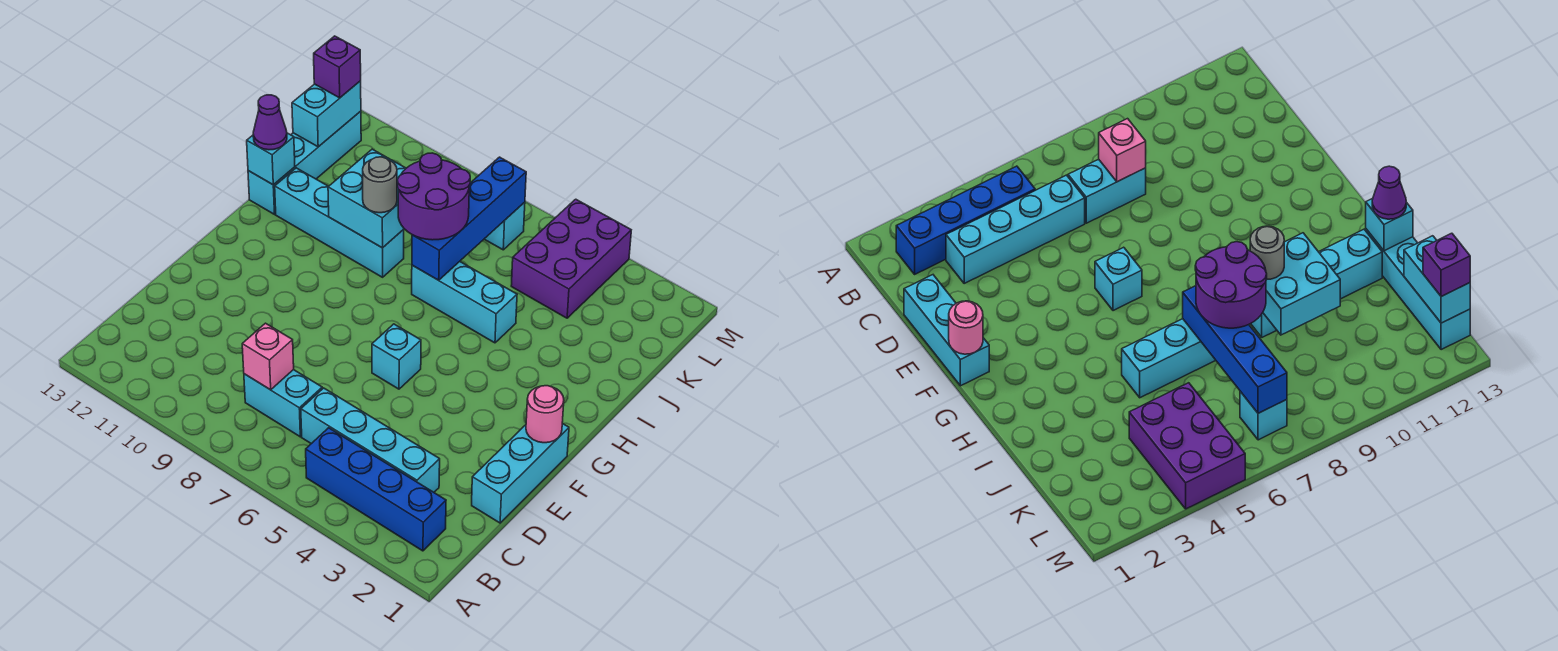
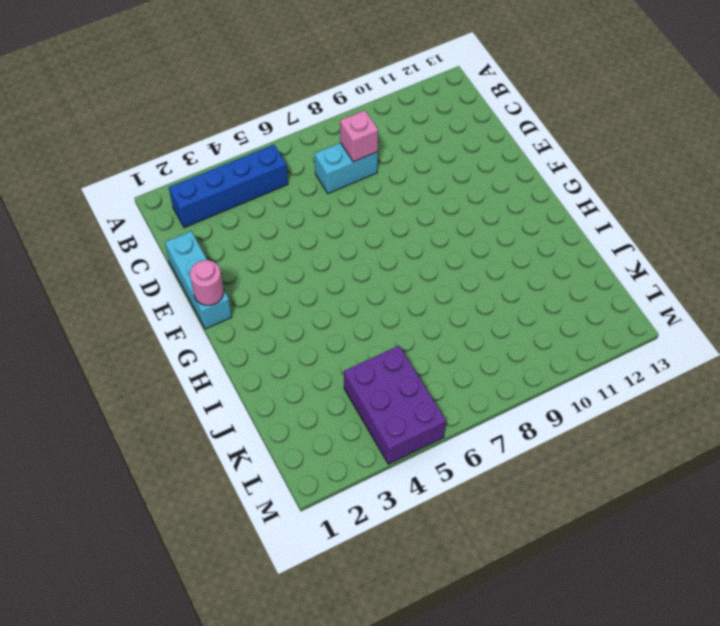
none -> cyan 1x4 brick [301,388,440,492]
none -> cyan 1x1 brick [372,324,421,389]
none -> cyan 1x3 brick [412,262,517,343]

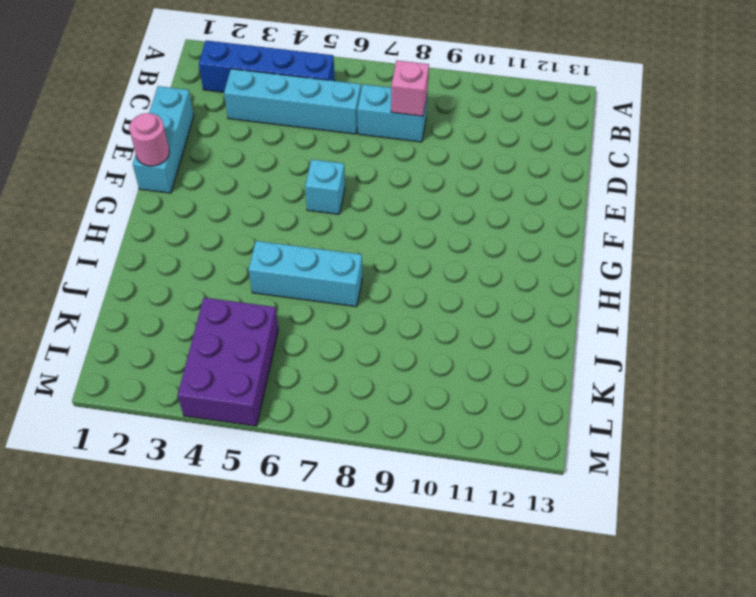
none -> cyan 1x4 brick [275,168,404,277]
none -> cyan 1x4 brick [248,111,361,214]
none -> cyan 1x1 brick [485,202,525,250]

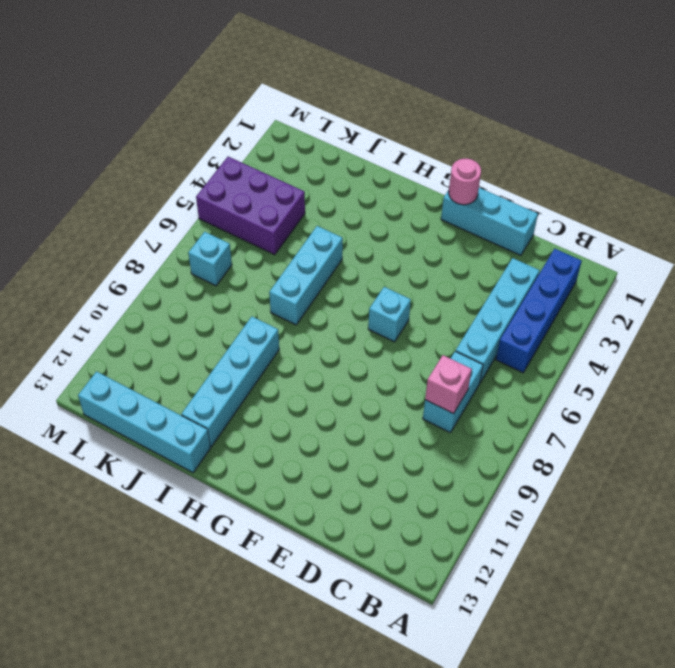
none -> blue 1x4 brick [412,157,526,280]
none -> cyan 2x2 brick [328,149,406,248]
none -> cyan 1x1 brick [247,133,295,185]

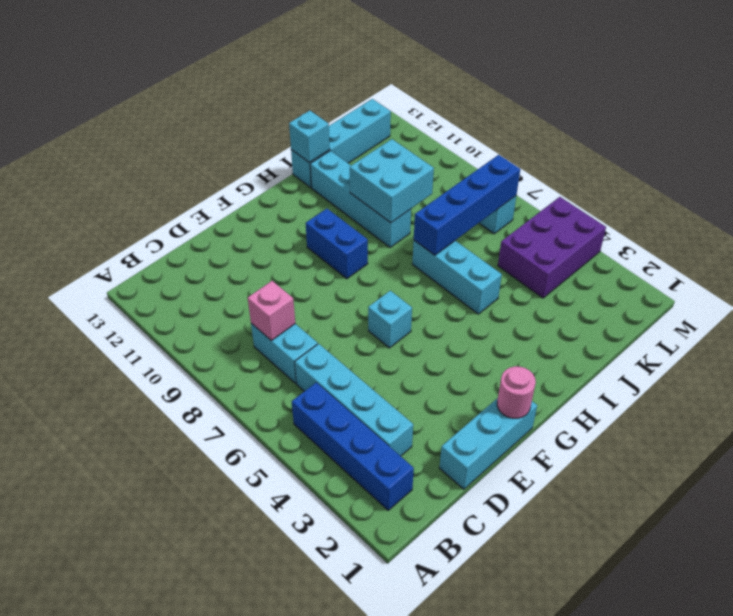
blue 1x2 brick [306,209,368,279] -> none
none -> cyan 1x2 brick [292,81,361,147]
none -> purple 2x2 round brick [397,153,470,240]
none -> grey 1x1 round brick [363,157,397,213]

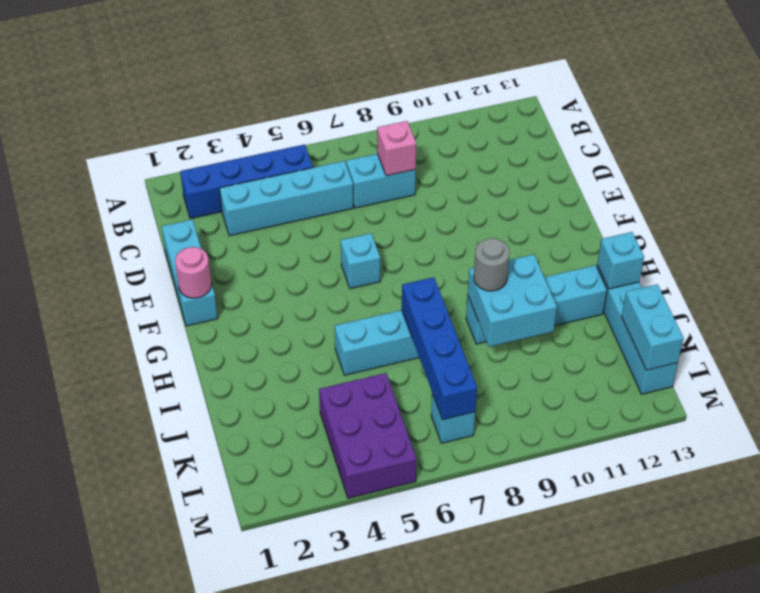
none -> purple 2x2 round brick [397,153,470,240]
none -> purple 1x1 cone [253,95,287,150]
none -> purple 1x1 brick [314,36,361,98]

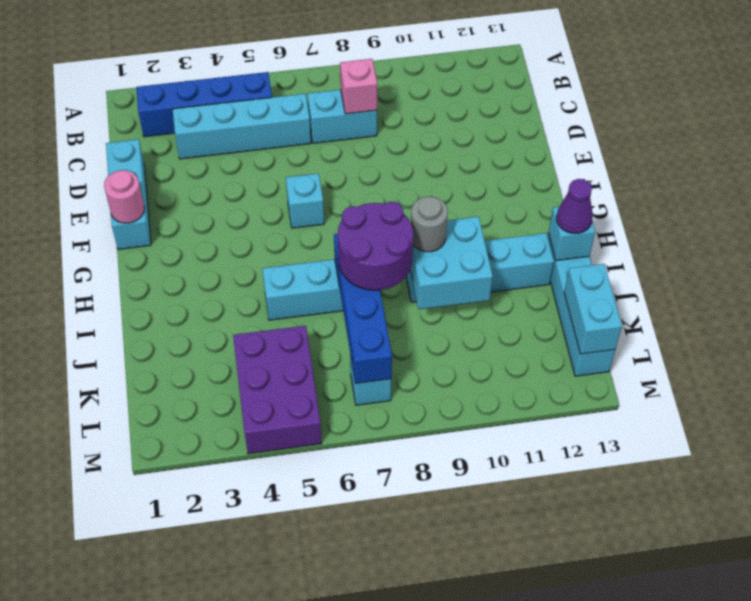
none -> purple 1x1 brick [314,36,361,98]

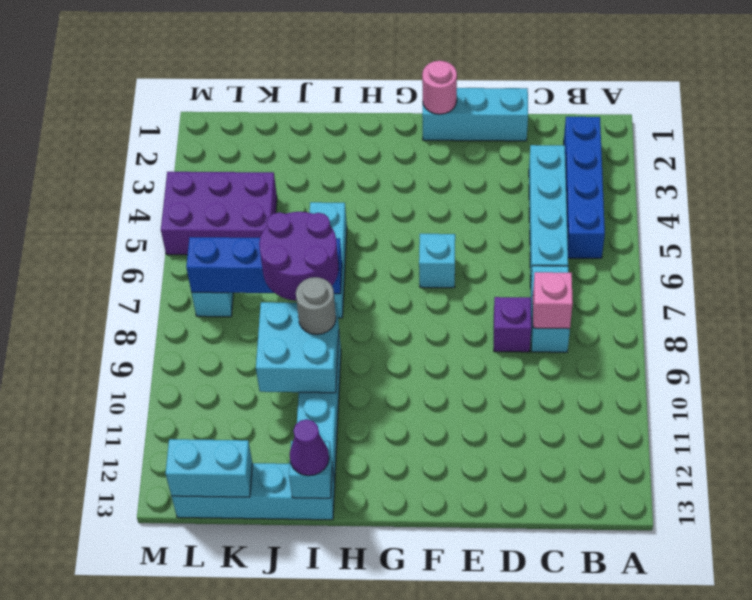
purple 1x1 brick [494,297,531,352] -> purple 1x1 brick moved to [314,36,361,98]

